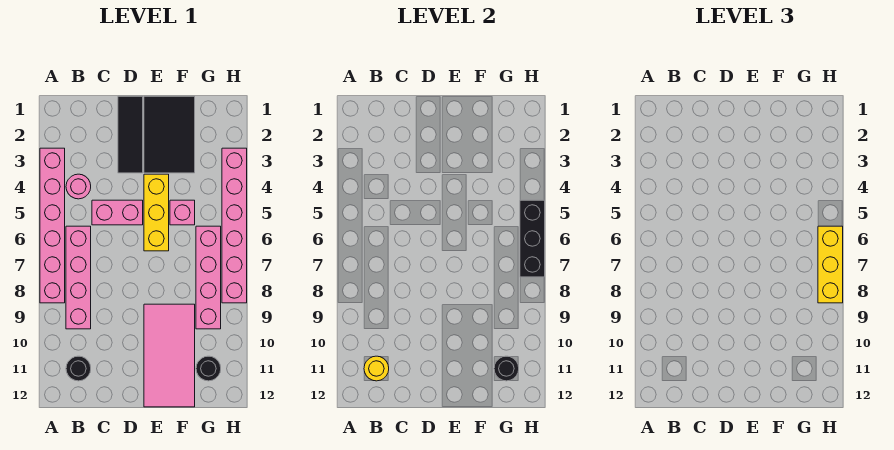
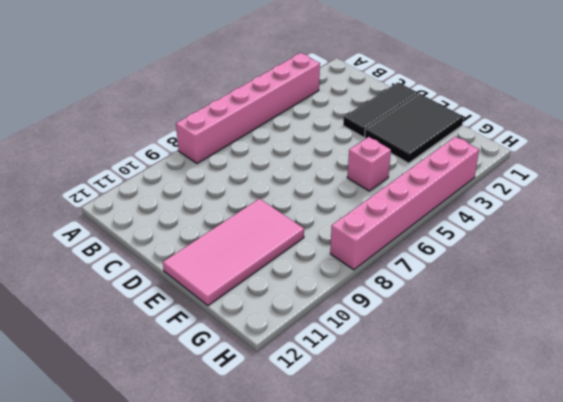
none -> pink 1x1 round brick [66,174,91,199]
none -> pink 1x4 brick [66,226,91,329]
none -> black 1x1 round brick [66,356,91,381]

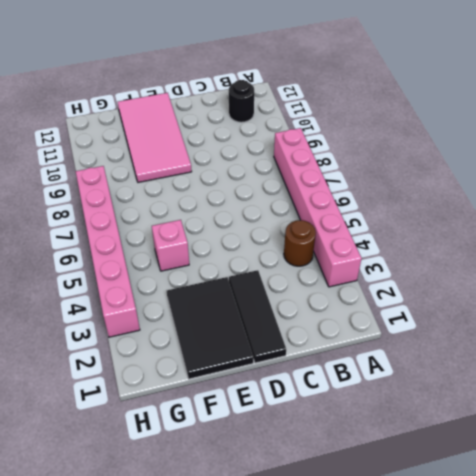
brown 1x1 round brick [284,220,316,266] -> pink 1x1 round brick [66,174,91,199]
none -> pink 1x4 brick [66,226,91,329]
none -> pink 1x2 brick [92,200,143,225]
none -> yellow 1x3 brick [144,174,169,251]

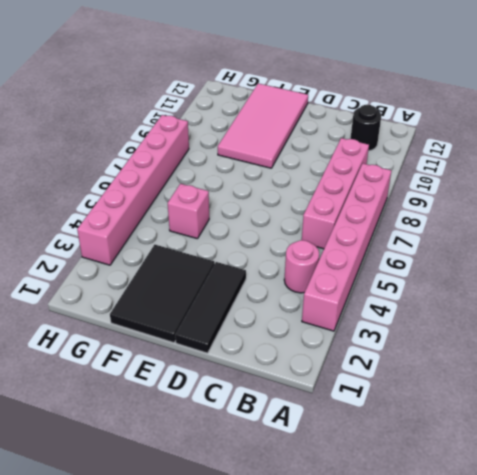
none -> pink 1x2 brick [92,200,143,225]
none -> yellow 1x3 brick [144,174,169,251]
none -> pink 1x4 brick [196,226,221,329]

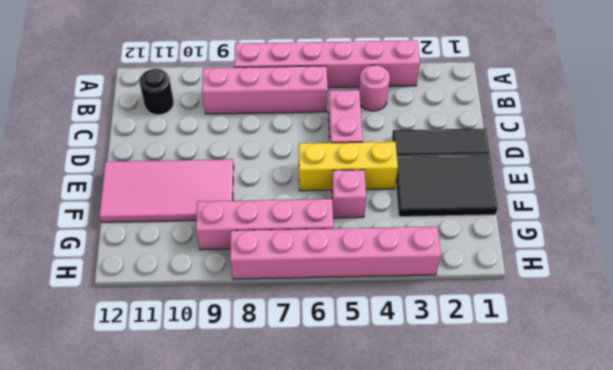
none -> black 1x1 round brick [196,356,221,381]
none -> yellow 1x1 round brick [364,356,389,381]
none -> black 1x1 round brick [494,356,519,381]

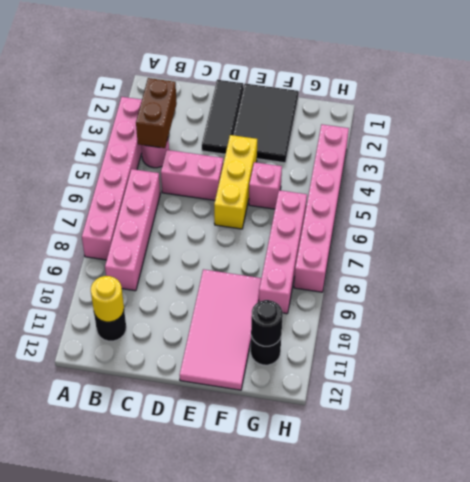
brown 1x2 brick [136,78,177,148] -> none
none -> black 1x3 brick [520,200,545,277]
none -> yellow 1x3 brick [818,226,843,303]

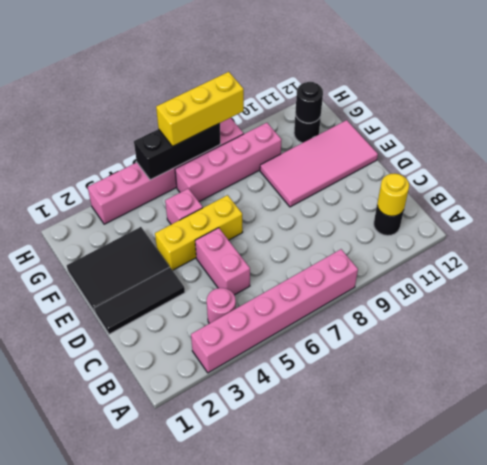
none -> pink 1x4 brick [66,226,91,329]

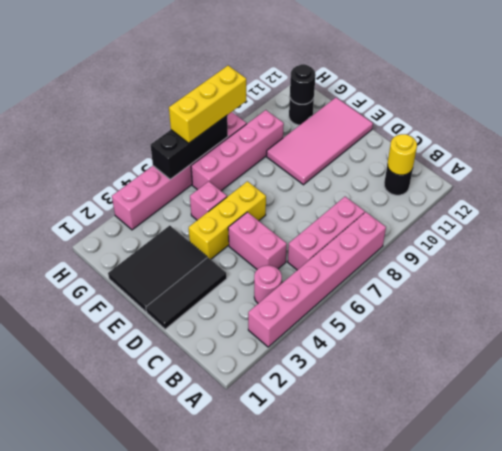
pink 1x3 brick [288,197,365,270] -> pink 1x4 brick [66,226,91,329]

